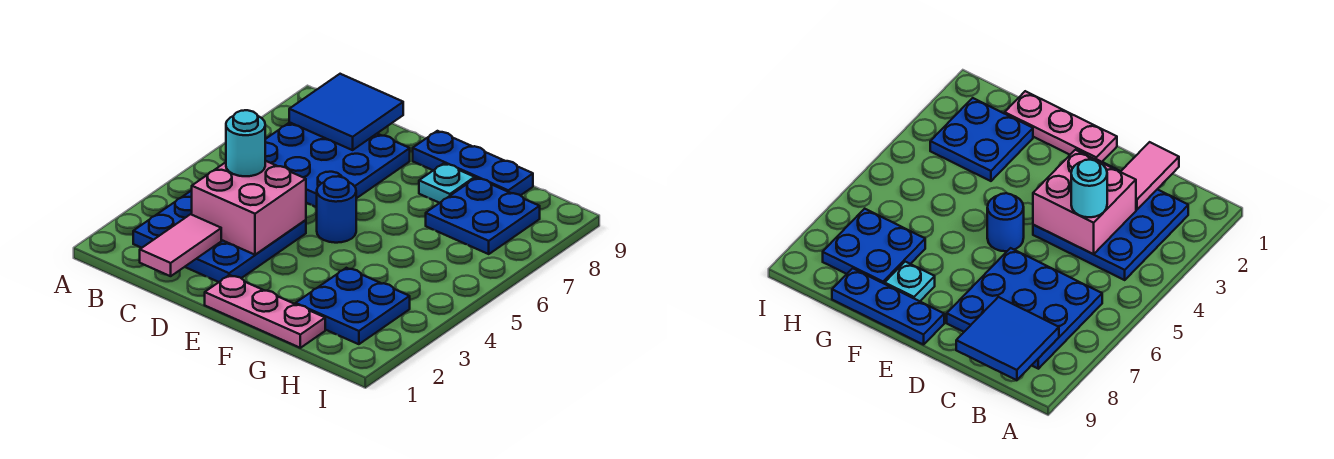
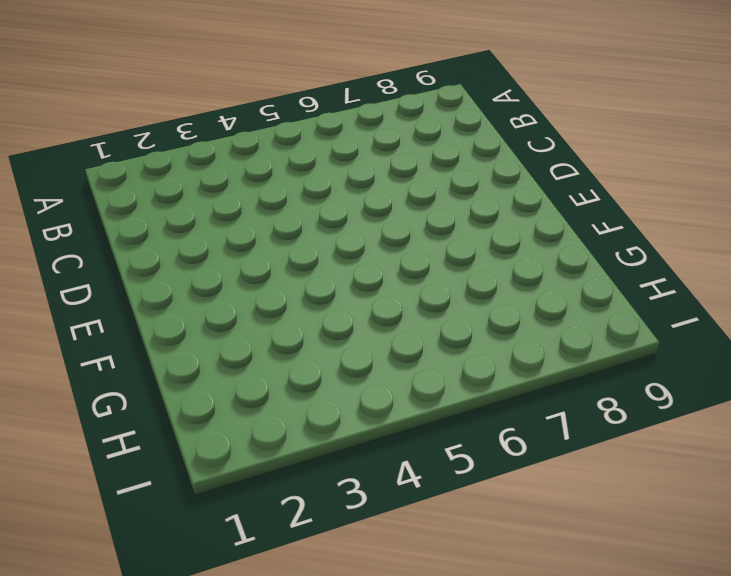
none -> blue 3x3 plate [133,190,306,282]
none -> blue 3x3 plate [265,122,410,207]
none -> pink 1x3 plate [205,275,325,348]

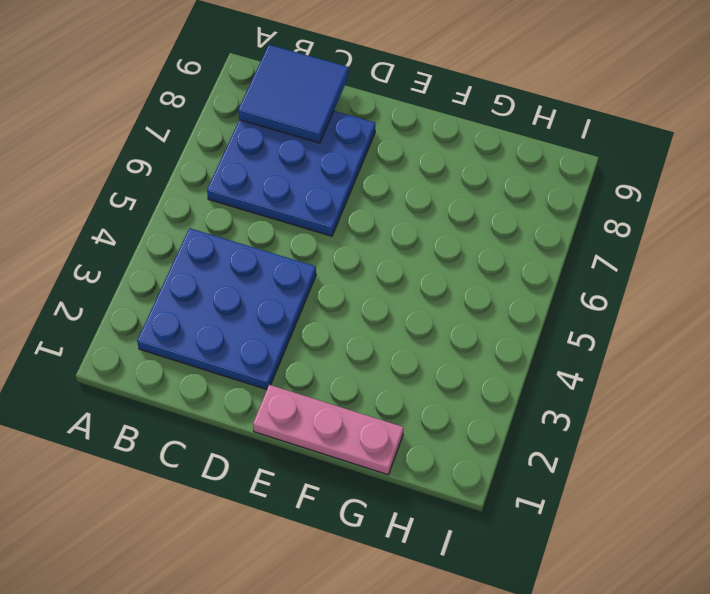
none -> blue 1x1 round brick [317,176,356,243]
none -> blue 1x3 plate [413,131,533,195]
none -> cyan 1x1 plate [419,163,475,203]

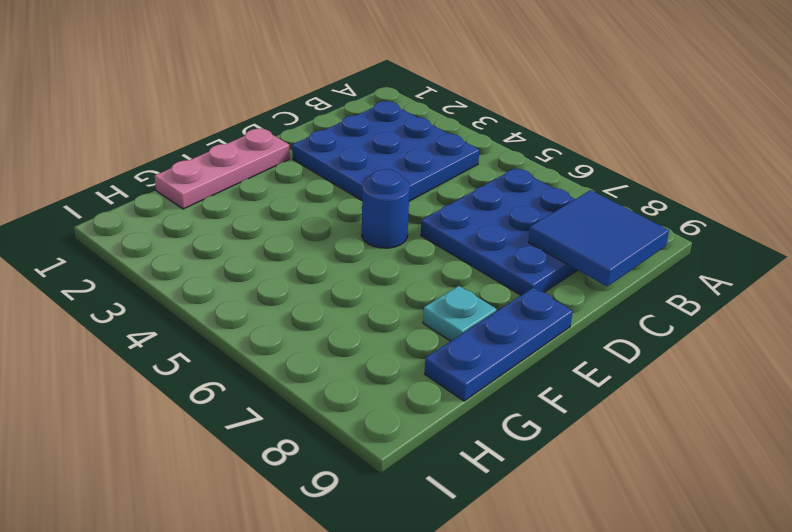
none -> blue 2x2 plate [296,268,410,344]
none -> blue 2x2 plate [426,178,540,254]
none -> pink 1x2 tile [140,214,221,276]

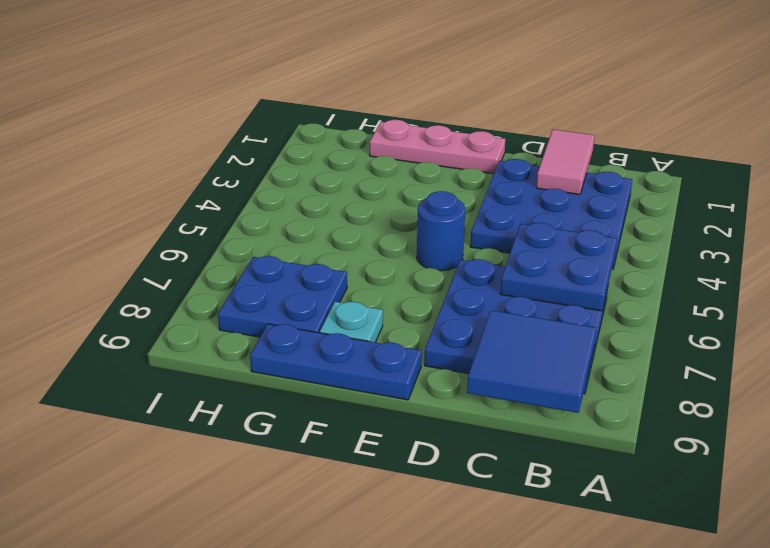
blue 2x2 plate [500,223,617,311] -> blue 2x2 plate moved to [296,268,410,344]
none -> pink 2x2 brick [192,161,306,255]
none -> cyan 1x1 round brick [226,110,265,176]

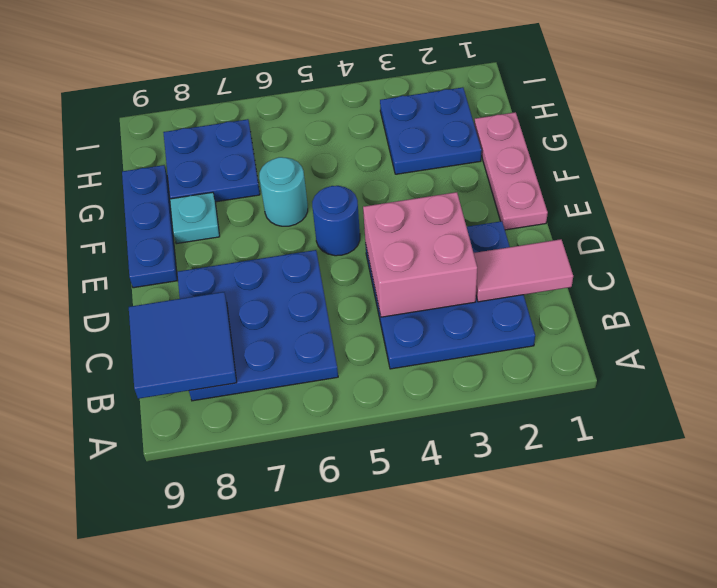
cyan 1x1 round brick [259,157,308,226] -> cyan 1x1 round brick moved to [226,110,265,176]

